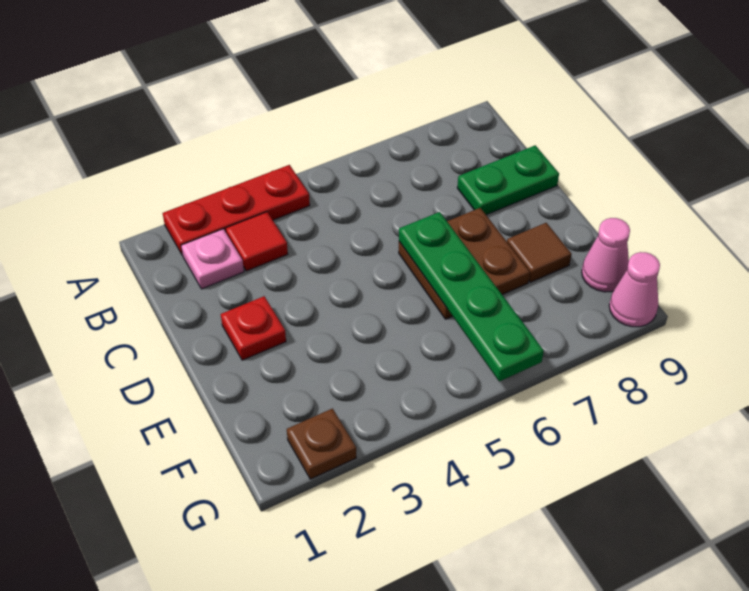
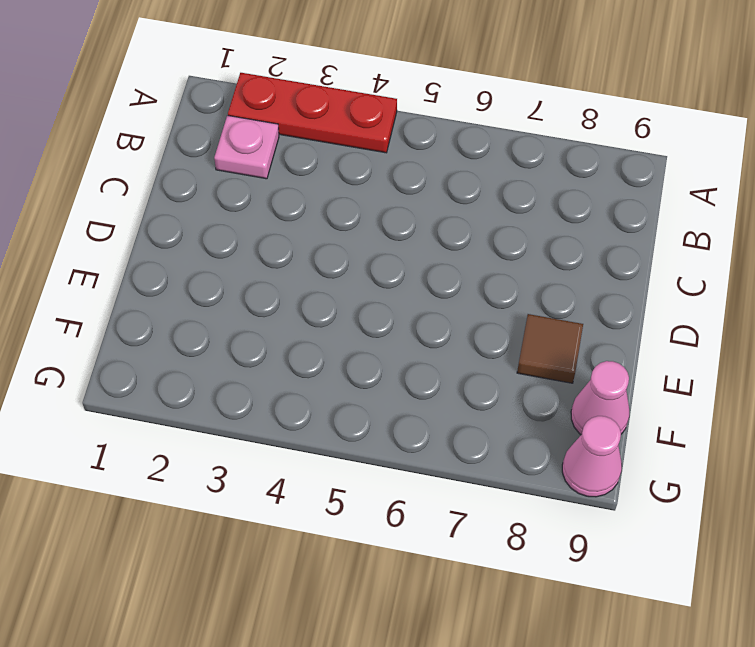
none -> red 1x1 tile [226,212,288,271]
none -> green 1x2 plate [457,145,559,215]

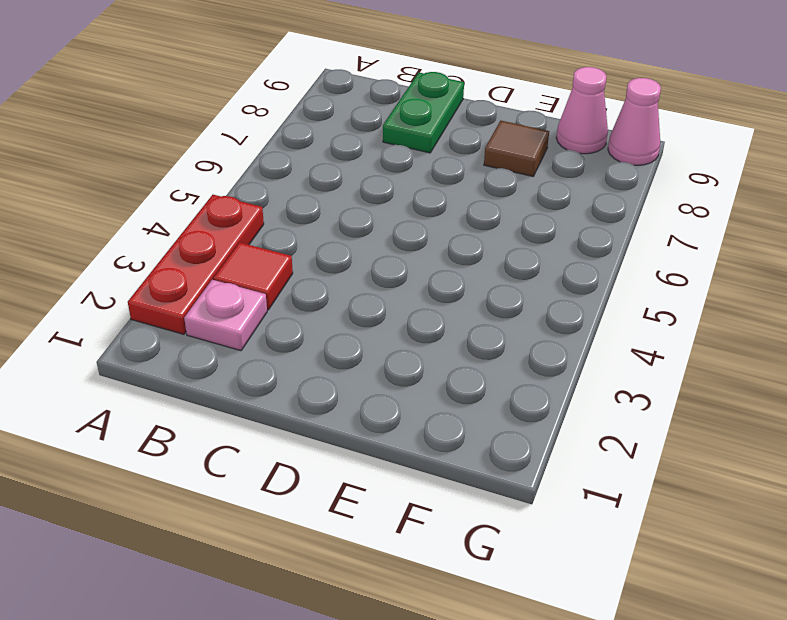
none -> red 1x1 plate [221,296,286,360]
none -> brown 2x2 plate [399,208,530,319]

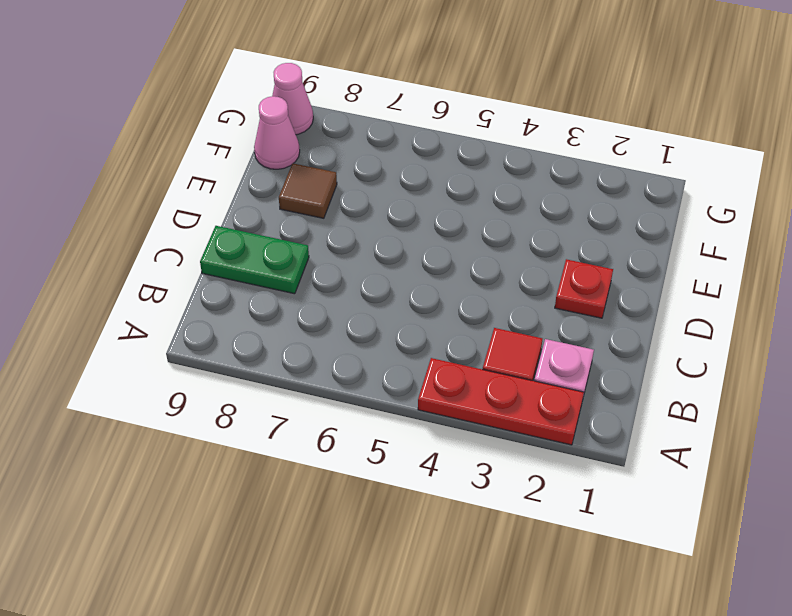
none -> brown 2x2 plate [399,208,530,319]
none -> brown 1x1 plate [287,409,356,479]

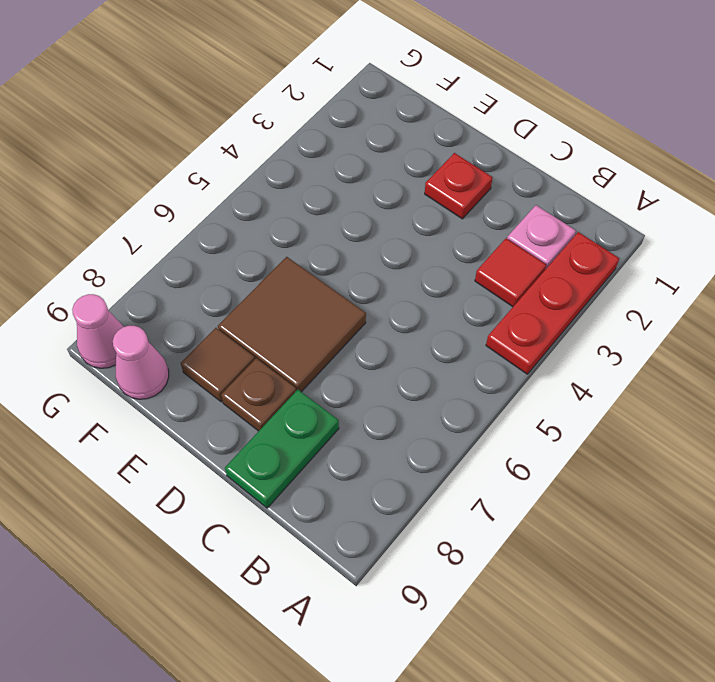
brown 2x2 tile [218,257,366,392] -> brown 2x2 plate [399,208,530,319]
brown 1x1 plate [221,358,296,431] -> brown 1x1 plate moved to [287,409,356,479]
none -> green 1x4 plate [399,212,544,381]

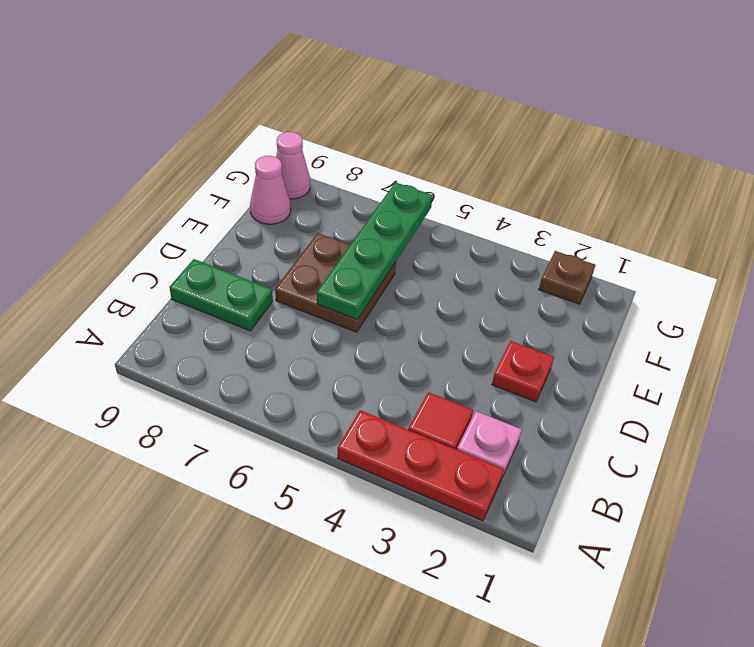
none -> brown 1x1 tile [507,223,571,282]

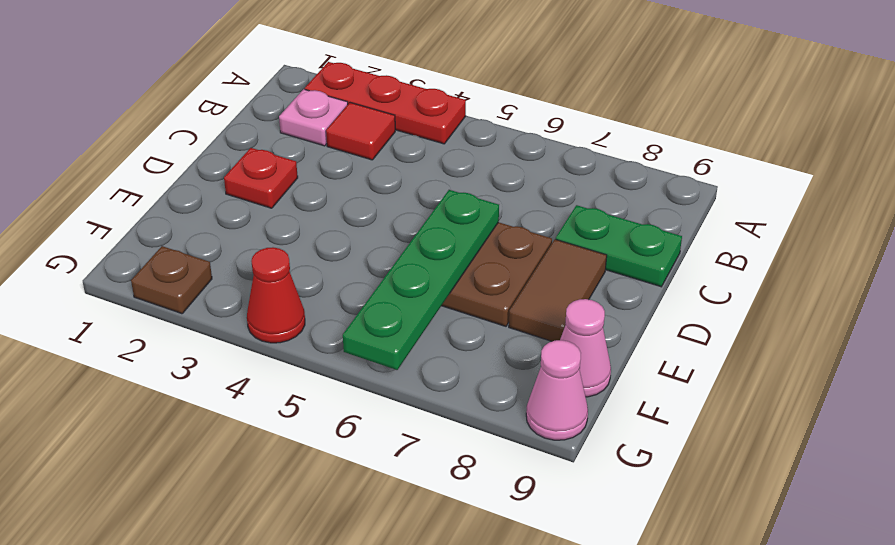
brown 1x2 tile [509,239,607,341] -> brown 1x1 tile [507,223,571,282]
red 1x1 cone [247,247,305,343] -> none

